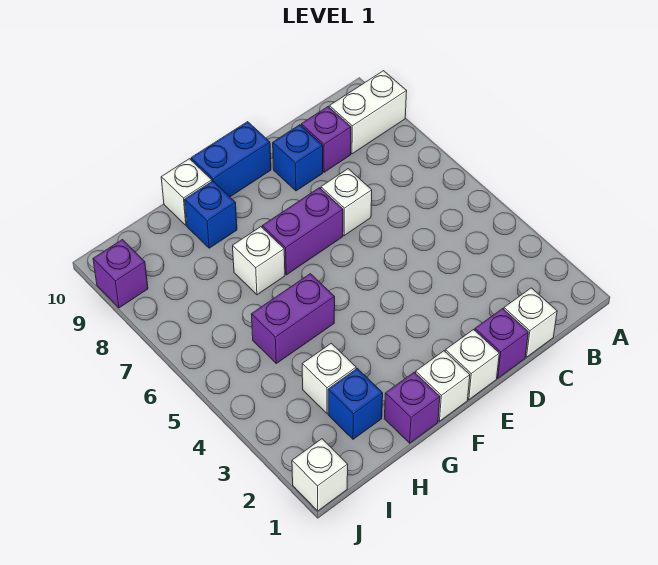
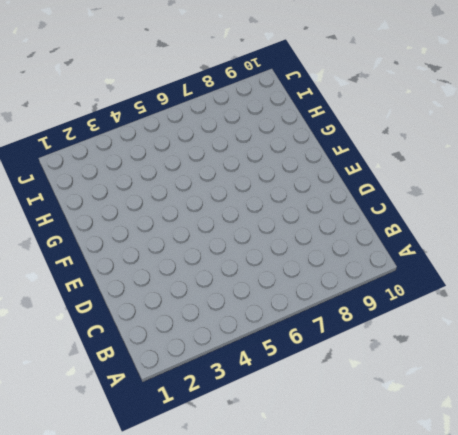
none -> white 1x2 brick [329,71,407,154]
none -> white 1x1 brick [504,288,557,357]
none -> purple 1x1 brick [301,107,351,172]

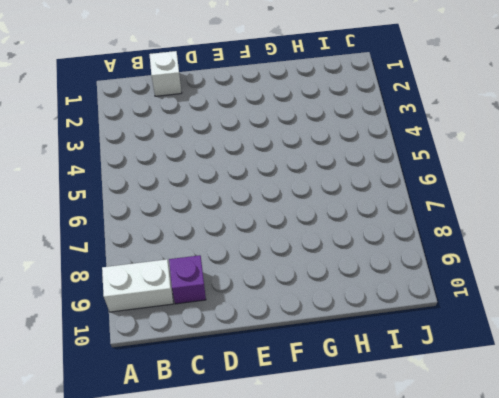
none -> purple 1x1 brick [475,309,528,378]
none -> white 1x1 brick [321,169,372,236]
none -> blue 1x1 brick [273,125,323,191]

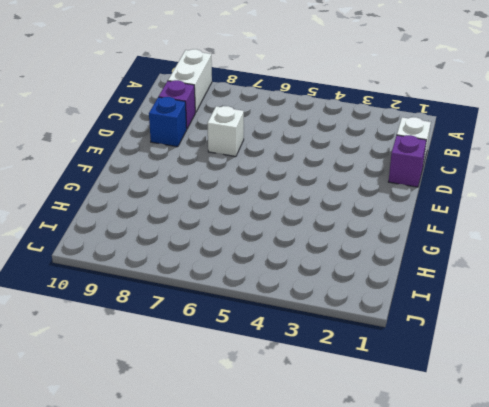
none -> white 1x1 brick [445,330,499,400]
none -> purple 1x2 brick [262,188,343,275]
none -> blue 1x2 brick [191,122,271,197]

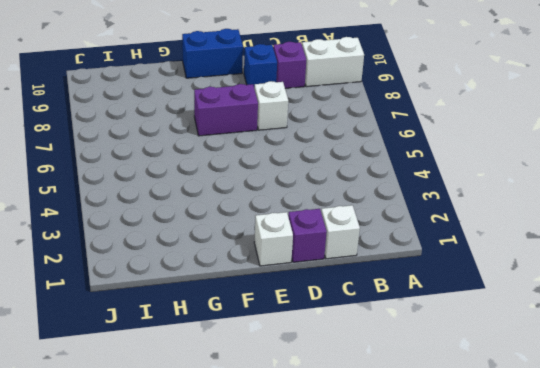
none -> white 1x1 brick [416,351,470,421]
none -> purple 1x1 brick [384,372,440,443]
none -> purple 1x2 brick [251,274,335,363]

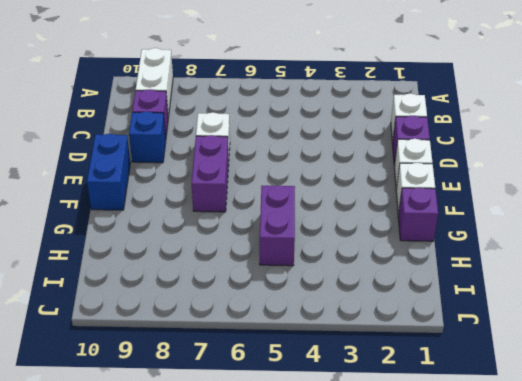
none -> white 1x1 brick [233,227,285,295]
none -> blue 1x1 brick [185,181,237,248]
none -> white 1x1 brick [161,159,212,225]

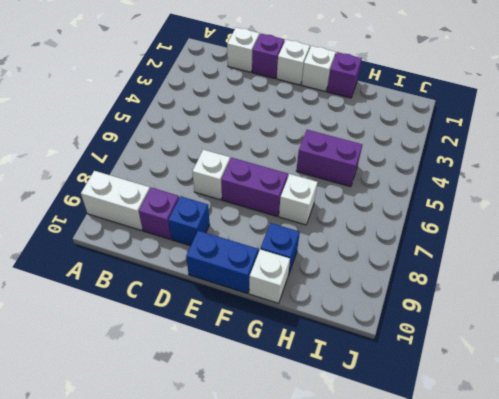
none -> blue 1x1 brick [328,369,383,439]
none -> white 1x1 brick [302,343,356,414]
none -> white 1x1 brick [292,439,348,511]

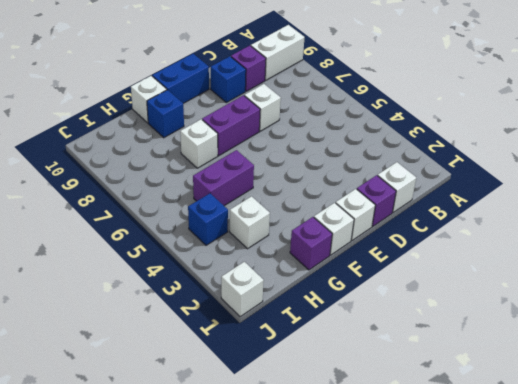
blue 1x1 brick [188,193,228,245] -> blue 1x1 brick moved to [328,369,383,439]
none -> purple 1x1 brick [93,240,148,308]

